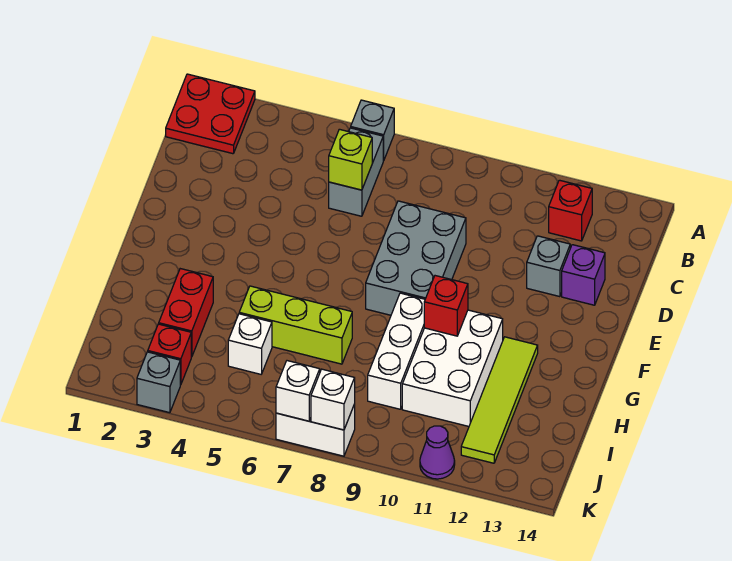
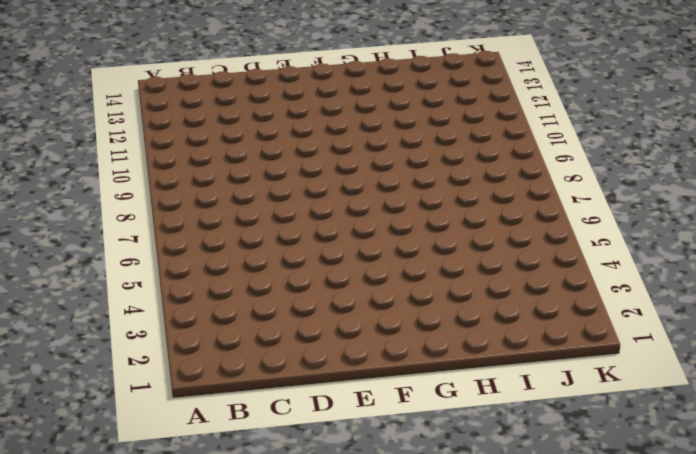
none -> red 2x2 plate [166,74,255,154]
none -> grey 1x1 brick [351,100,394,161]
none -> grey 1x2 brick [329,128,383,216]

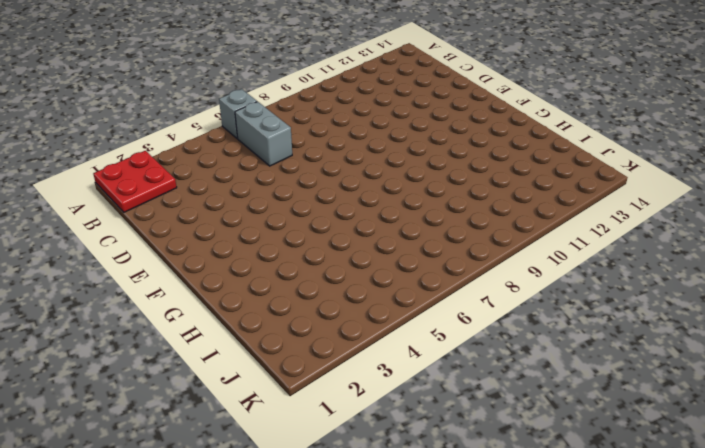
none -> red 1x1 brick [549,180,592,241]
none -> grey 2x3 brick [366,201,466,315]
none -> grey 1x1 brick [527,236,570,297]

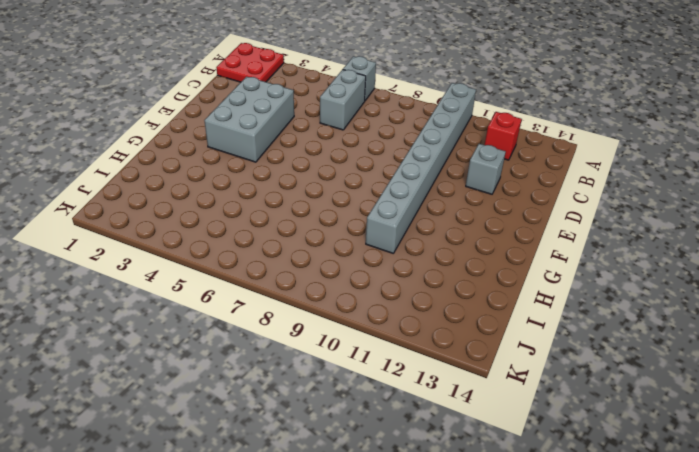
grey 1x8 brick [366,83,476,253] -> white 2x3 brick [402,310,503,426]
grey 2x3 brick [204,77,294,162] -> grey 2x3 brick moved to [366,201,466,315]
none -> purple 1x1 brick [562,245,605,305]
none -> white 1x3 brick [368,293,425,409]
none -> lime 1x4 tile [461,337,538,463]

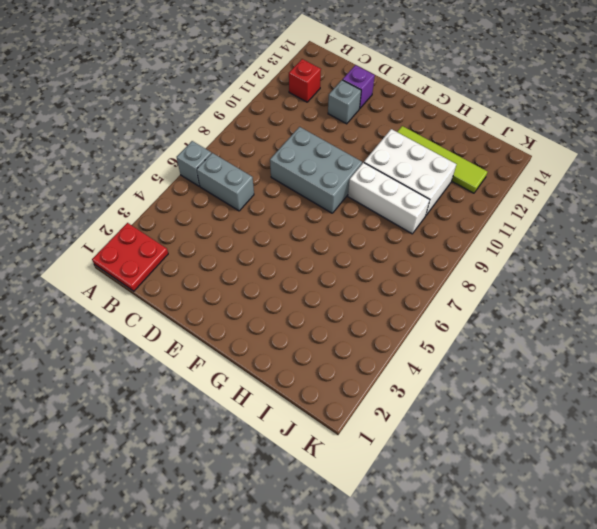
none -> red 1x2 brick [159,269,213,357]
none -> lime 1x3 brick [239,286,352,364]
none -> white 1x1 brick [228,314,272,374]

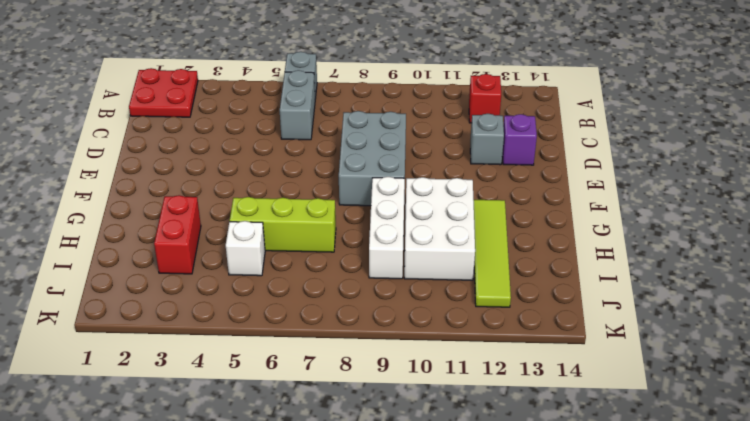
none -> red 1x1 brick [148,324,191,385]
none -> grey 1x1 brick [137,352,180,413]
none -> white 1x2 brick [276,404,355,456]

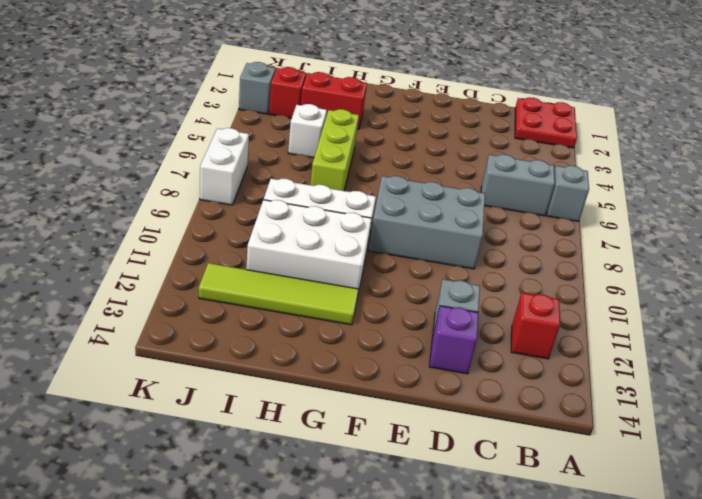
none -> purple 1x1 cone [420,426,455,479]
none -> lime 1x1 brick [329,129,372,190]
none -> red 1x1 brick [424,276,468,336]

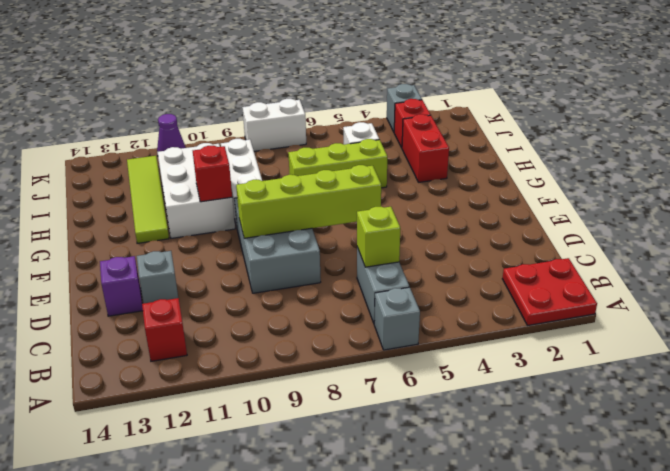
lime 1x4 brick [236,165,381,238] -> none
none -> white 1x1 brick [276,361,320,421]
none -> white 1x1 brick [311,369,355,430]

